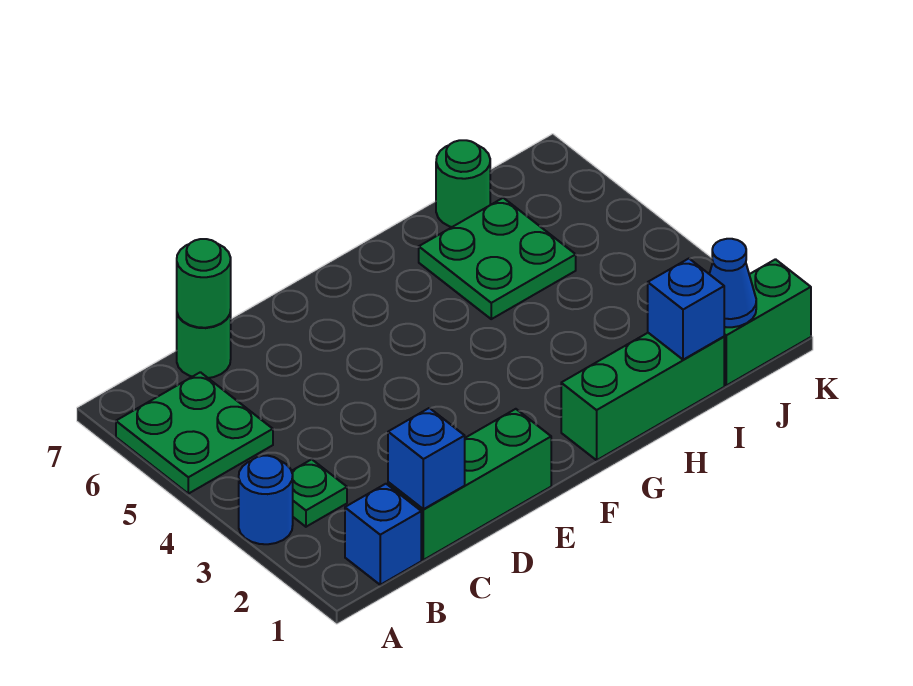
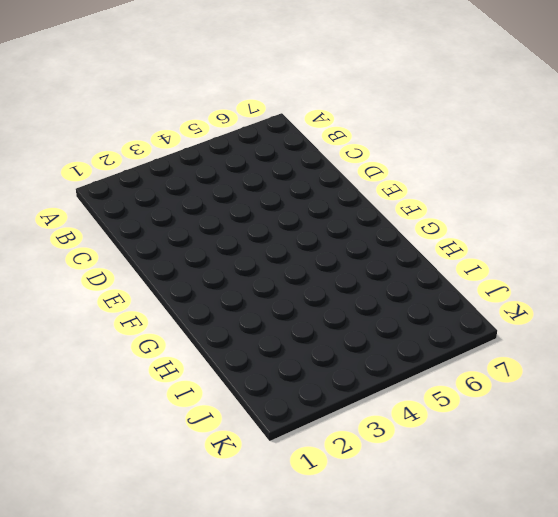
none -> blue 1x1 round brick [239,456,293,544]
none -> green 2x2 plate [116,372,273,494]
none -> blue 1x1 brick [345,484,421,585]

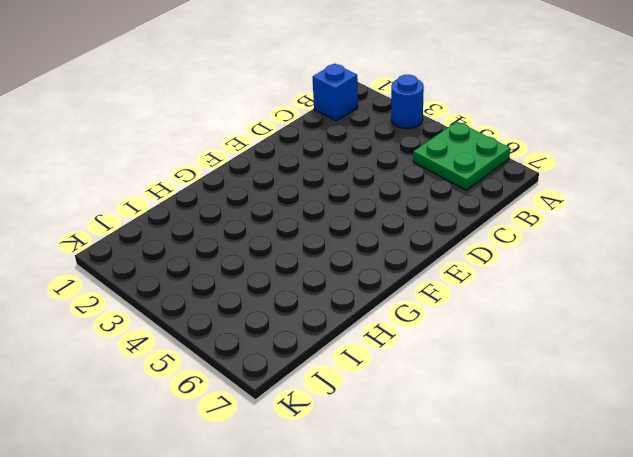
none -> green 1x1 plate [292,459,347,527]
none -> green 1x3 brick [388,409,551,560]
none -> green 1x1 round brick [177,310,231,378]

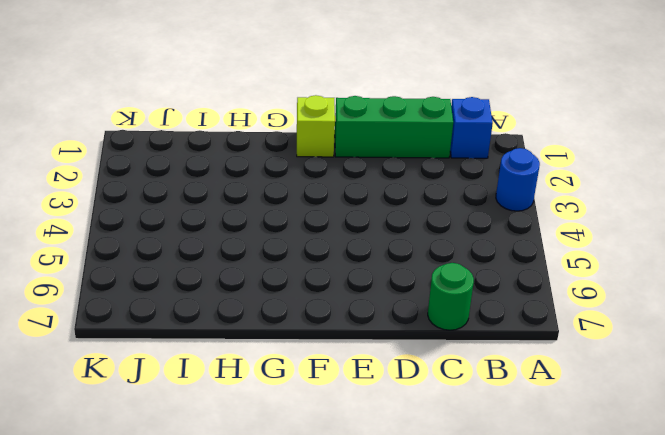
lime 1x1 brick [297,95,335,157] -> none
none -> green 2x2 plate [116,372,273,494]
none -> green 1x1 plate [292,459,347,527]
none -> green 1x3 brick [561,333,724,460]

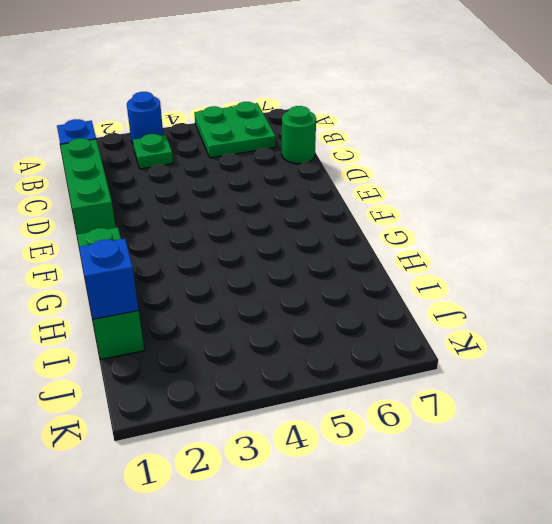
none -> green 2x2 plate [419,198,576,319]
none -> green 1x1 round brick [436,140,490,227]
none -> green 1x2 brick [724,259,811,385]

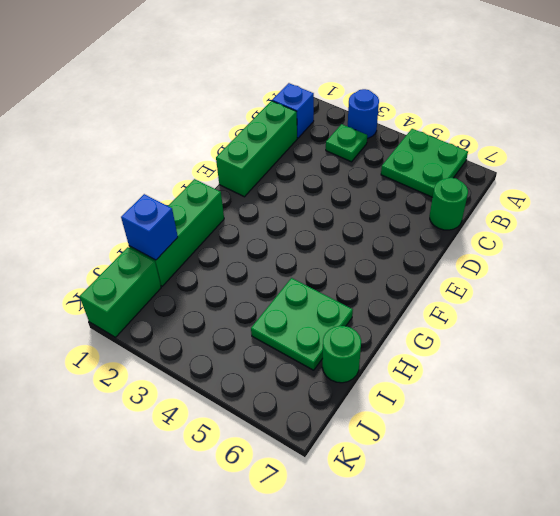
none -> blue 1x1 brick [388,408,465,509]
none -> green 1x1 round brick [177,239,231,328]
none -> blue 1x1 cone [710,239,756,327]

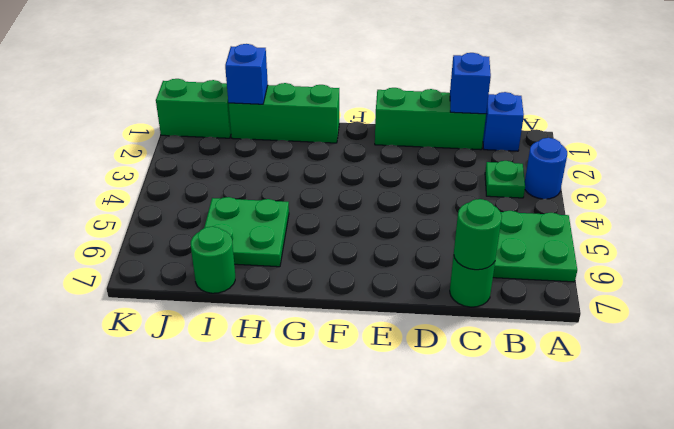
none -> blue 1x1 cone [710,239,756,327]

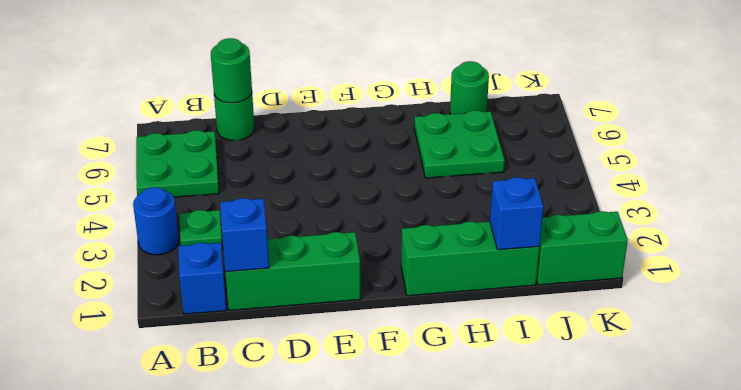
none -> blue 1x1 cone [710,239,756,327]

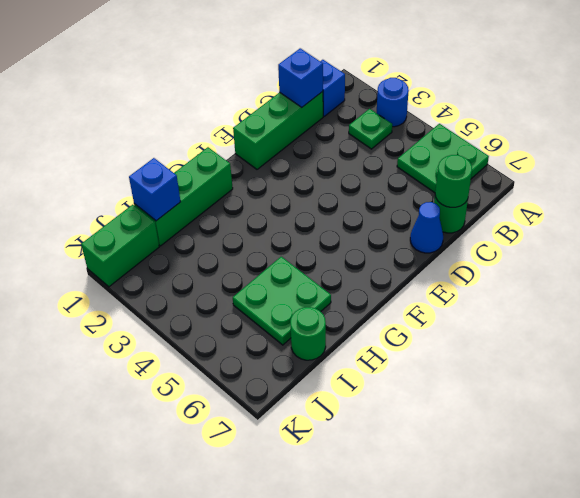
blue 1x1 cone [410,202,443,253] -> blue 1x1 cone moved to [710,239,756,327]

